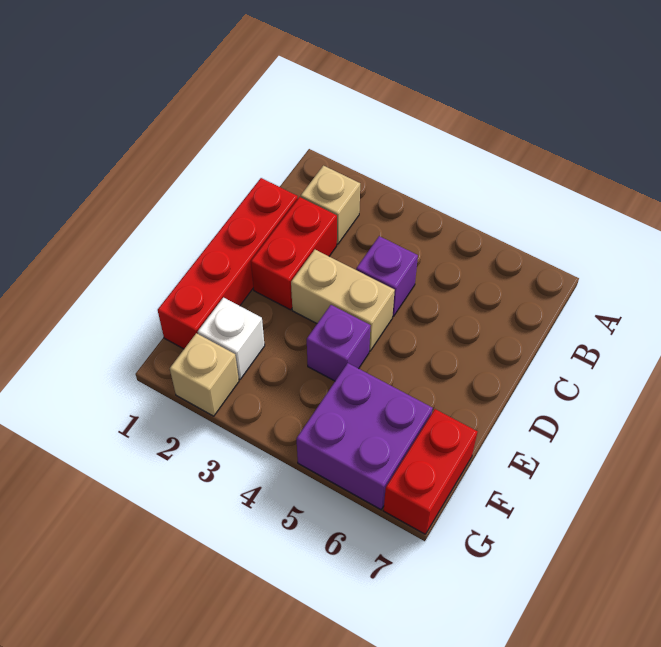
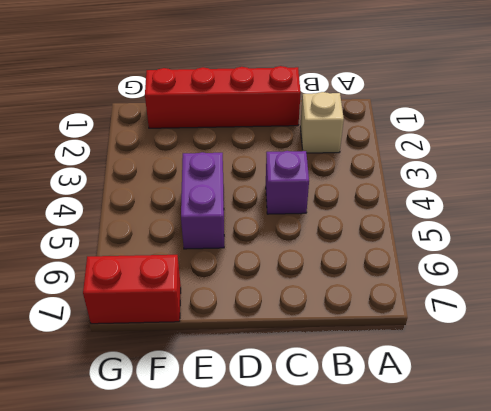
purple 1x2 brick [181,152,224,249] -> purple 1x1 brick [307,305,370,381]
none -> red 1x2 brick [251,197,337,310]
none -> tan 1x2 brick [291,250,395,351]

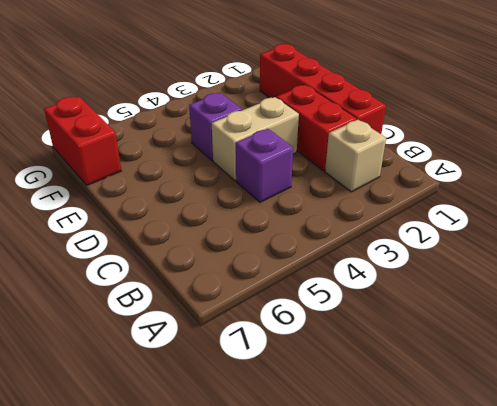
none -> white 1x1 brick [198,298,265,379]
none -> purple 2x2 brick [296,363,433,509]

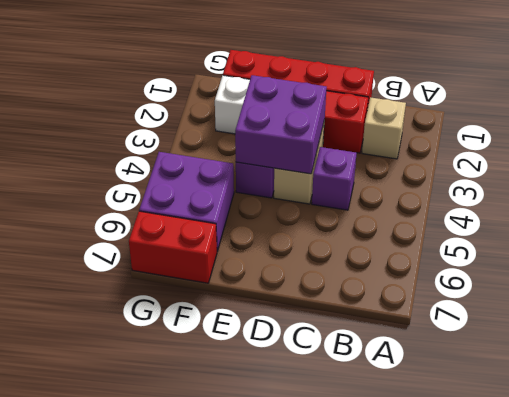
purple 2x2 brick [235,75,327,174] -> none
none -> tan 1x1 brick [170,333,239,416]

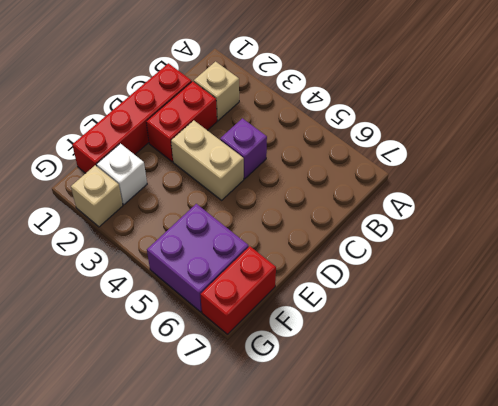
none -> purple 1x1 brick [307,305,370,381]

